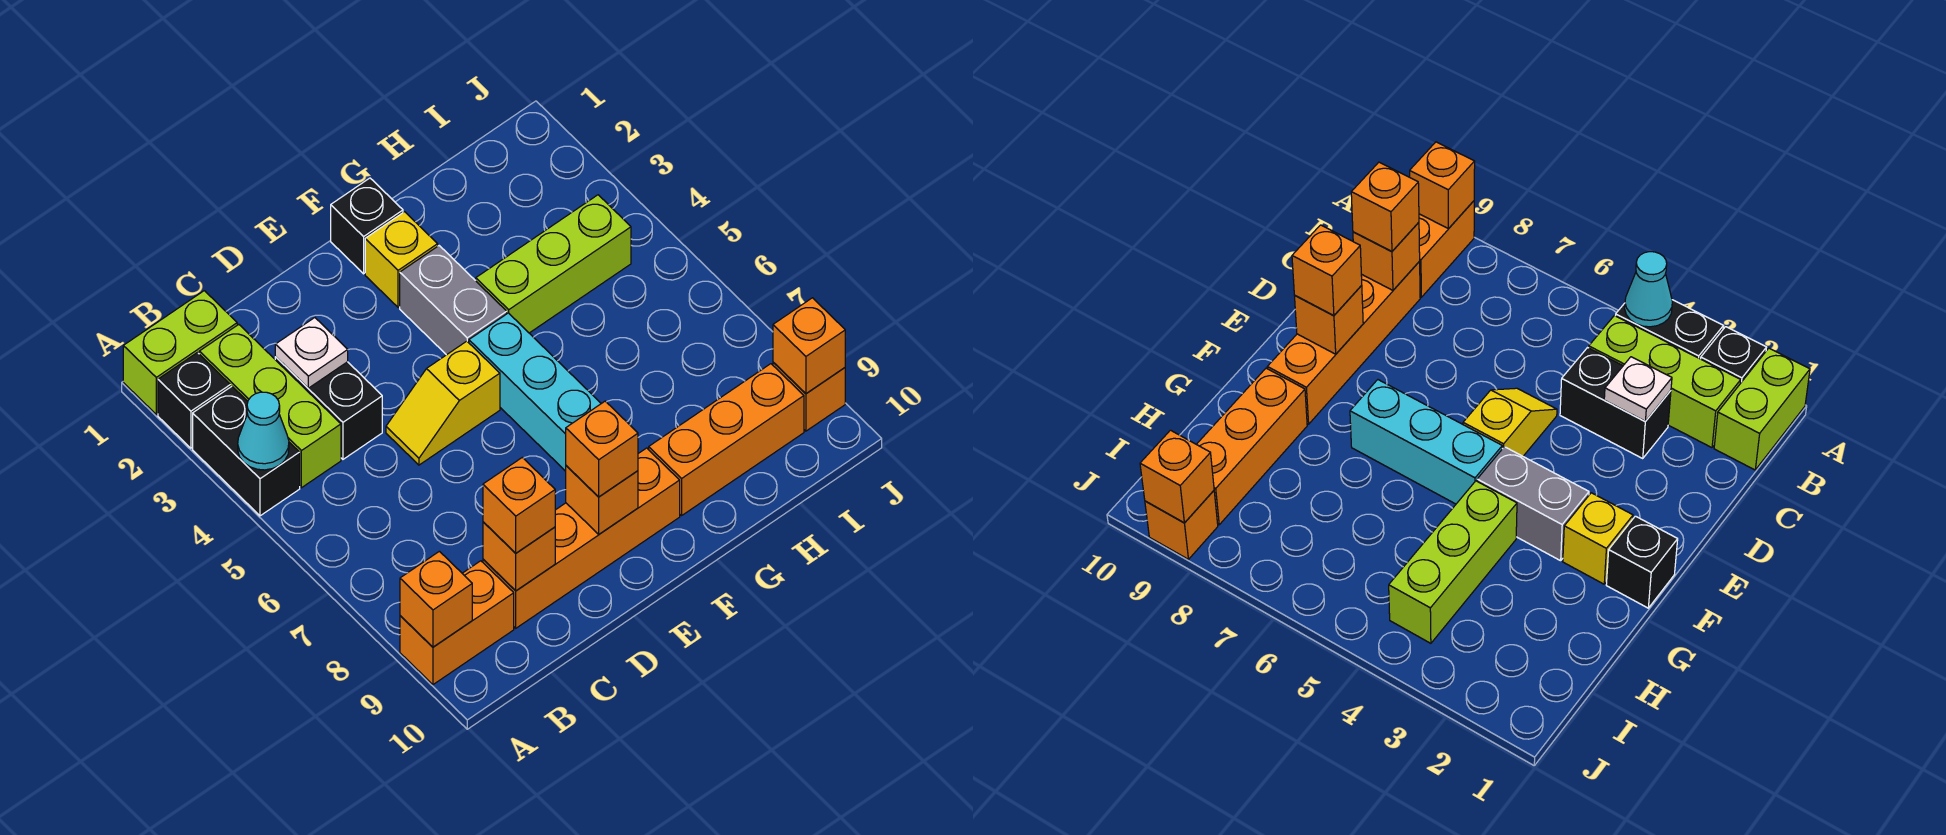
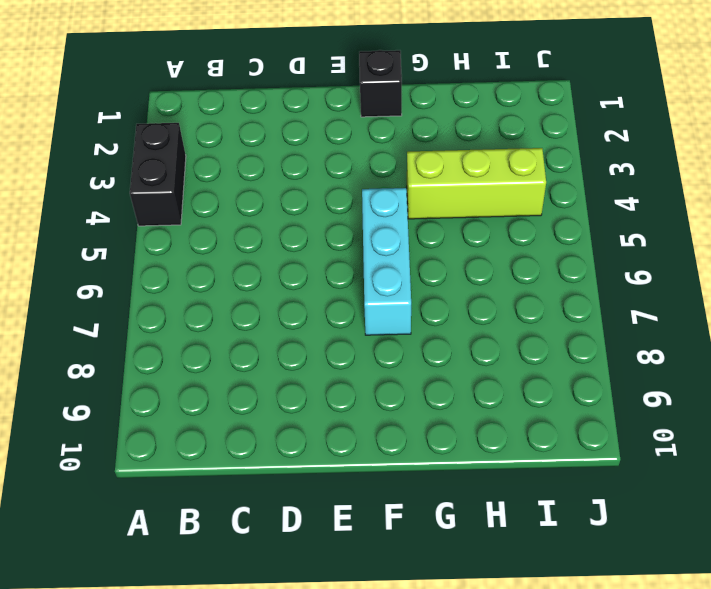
none -> lime 1x2 brick [123,291,237,414]
none -> black 1x1 brick [158,353,230,448]
none -> orange 1x2 brick [400,561,514,685]

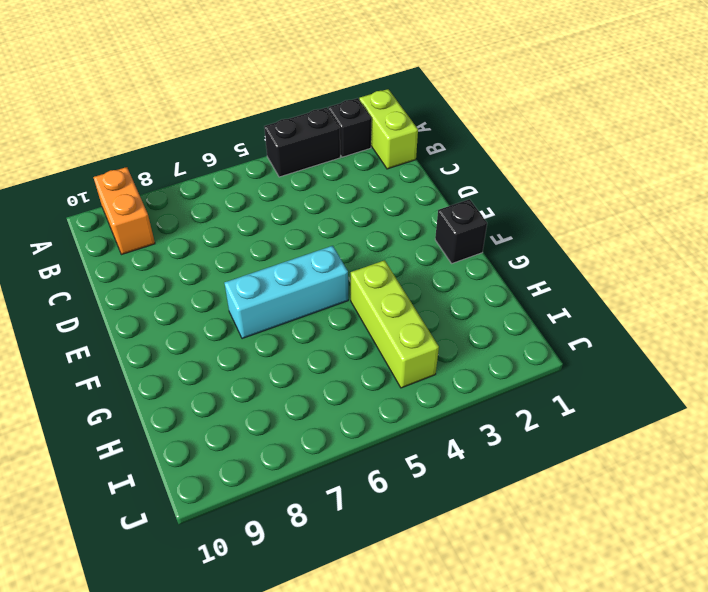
none -> lime 1x3 brick [199,324,341,488]
none -> black 1x2 brick [275,357,382,459]
none -> orange 1x4 brick [483,448,680,628]

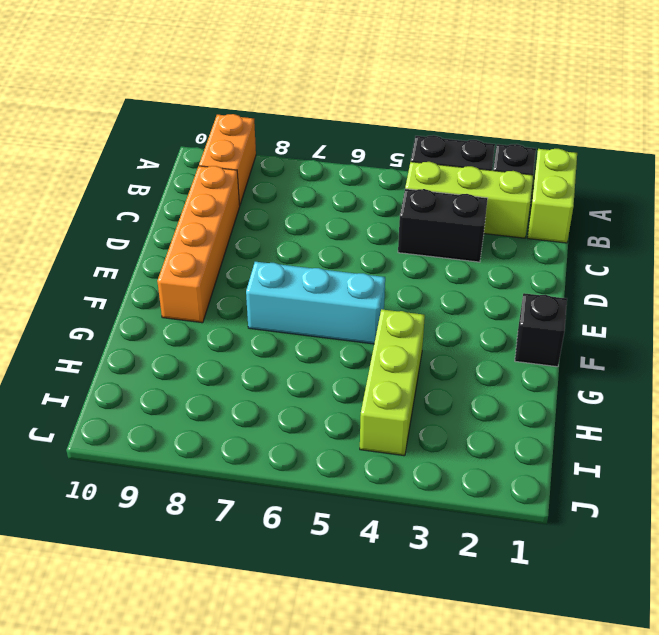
none -> yellow 1x2 slope [386,341,500,465]
none -> yellow 1x1 brick [365,212,438,307]
none -> grey 1x2 brick [400,246,507,355]

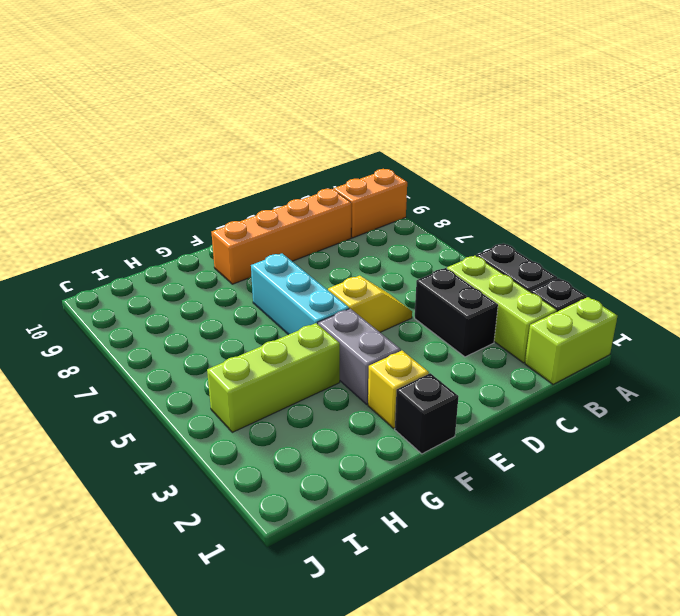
none -> orange 1x3 brick [649,364,804,515]
none -> orange 1x1 brick [773,362,845,431]
none -> cyan 1x1 cone [238,392,289,470]

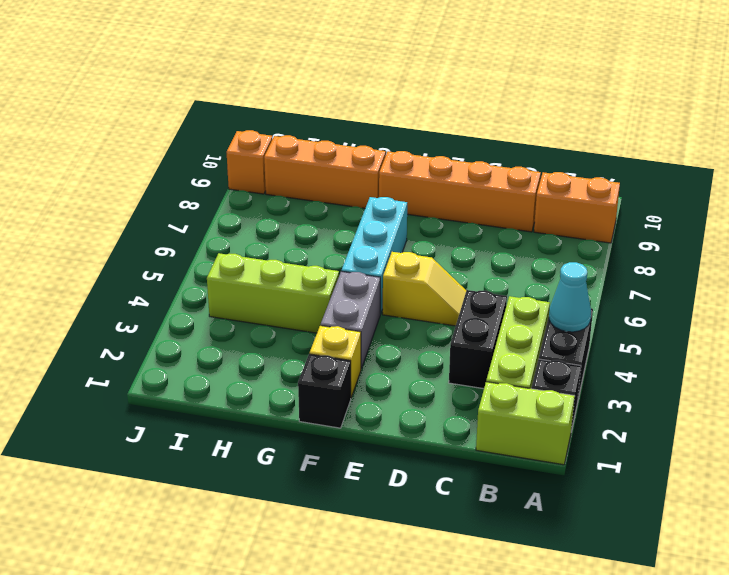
none -> orange 1x1 brick [400,551,472,647]
none -> white 1x1 plate [275,318,348,388]
none -> orange 1x1 brick [483,522,555,591]

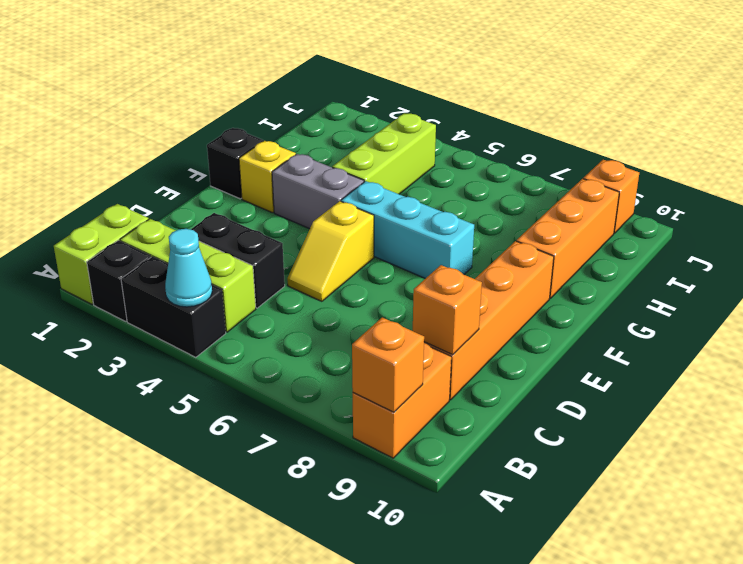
none -> white 1x1 plate [275,318,348,388]
none -> orange 1x1 brick [566,466,638,534]
none -> orange 1x1 brick [773,298,845,394]

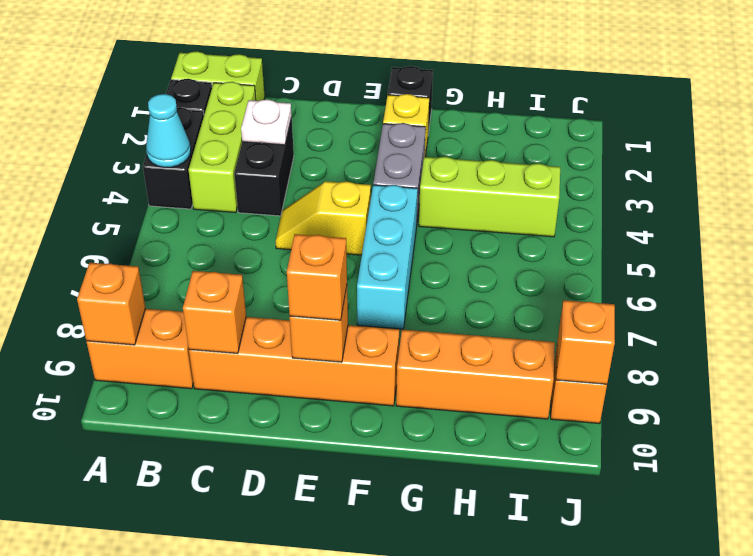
none -> orange 1x1 brick [483,457,555,553]

